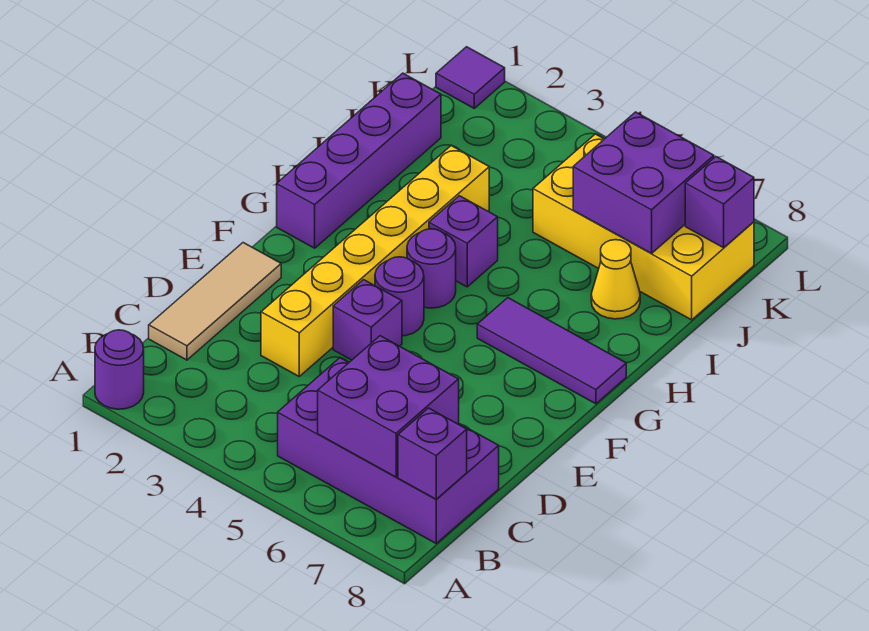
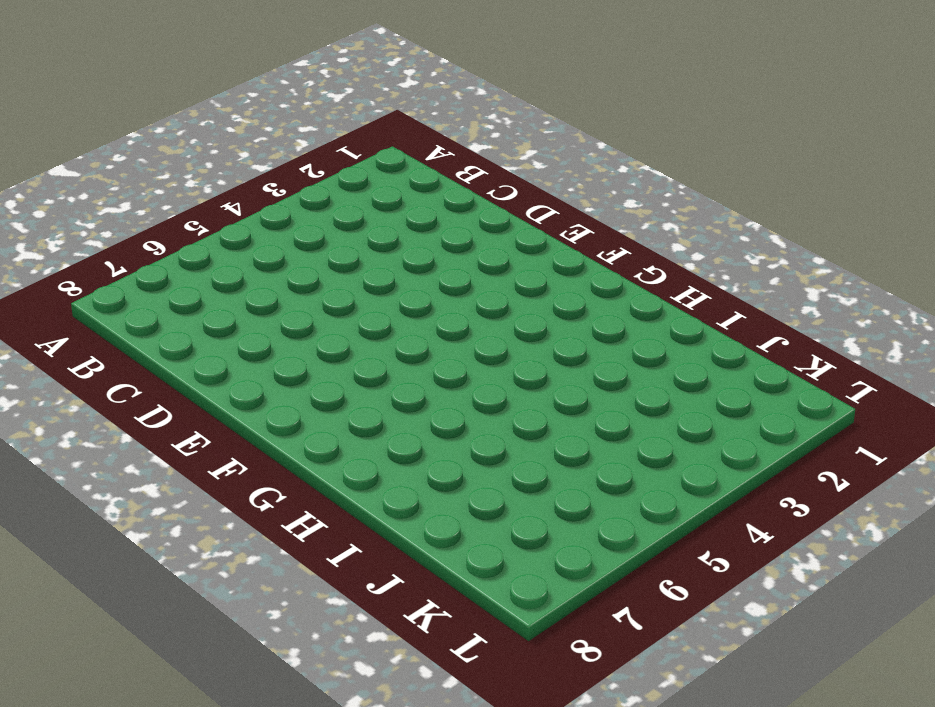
none -> purple 1x1 round brick [95,330,144,409]
none -> purple 2x4 brick [278,358,499,543]
none -> tan 1x3 tile [149,243,281,360]

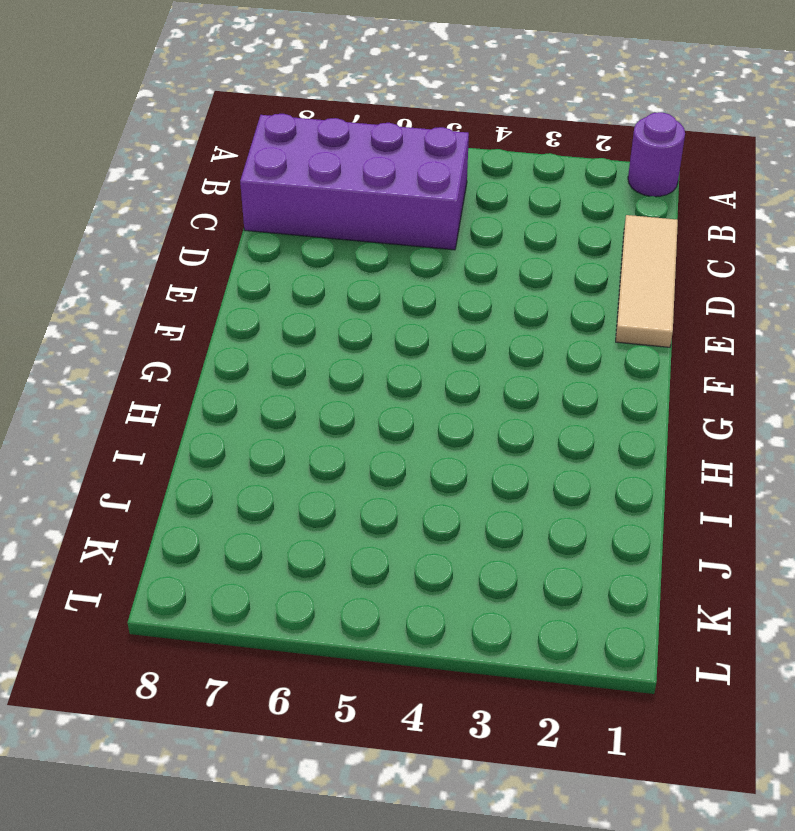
none -> yellow 1x6 brick [261,146,489,376]
none -> purple 1x1 brick [333,280,402,360]
none -> purple 1x1 round brick [375,257,424,336]

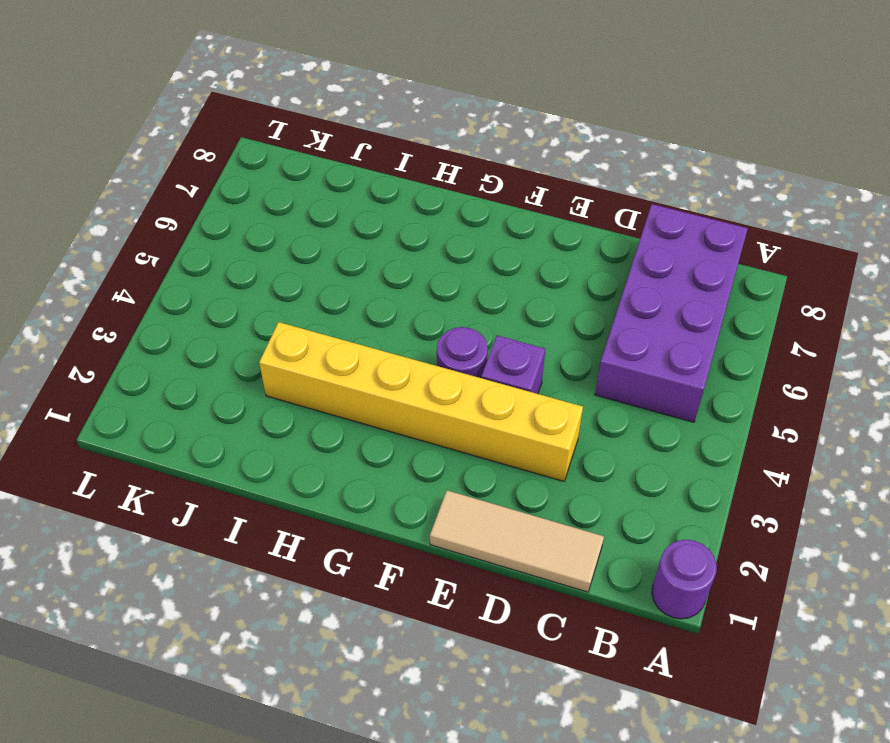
none -> purple 1x4 brick [277,73,441,248]
none -> purple 1x1 round brick [407,229,456,308]
none -> purple 1x3 tile [477,298,626,404]

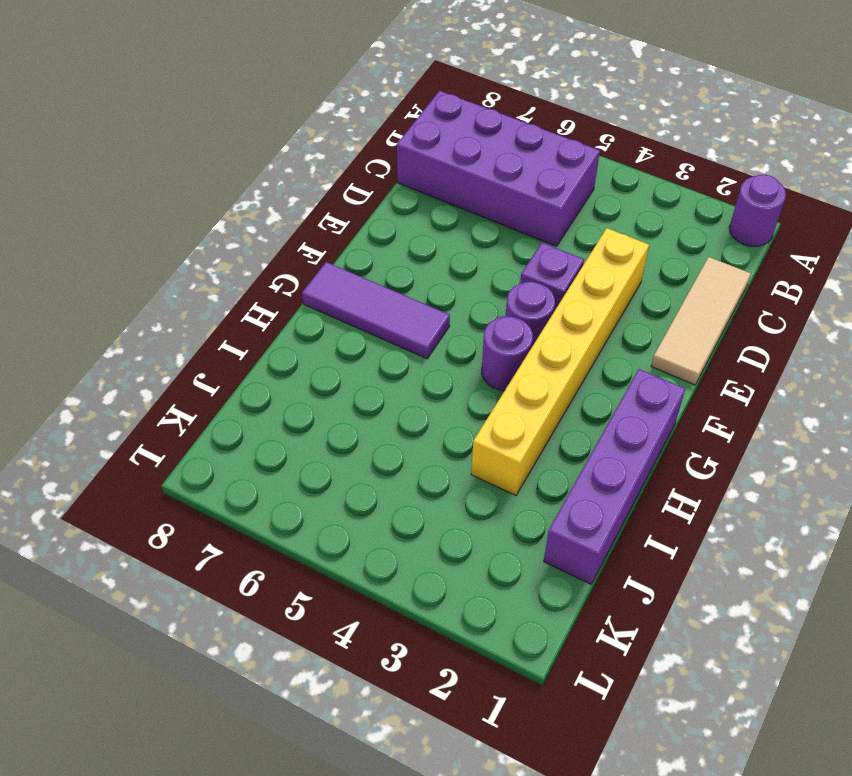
none -> purple 1x1 brick [429,196,498,287]
none -> yellow 1x1 cone [591,240,640,319]
none -> yellow 2x4 brick [533,134,754,320]

